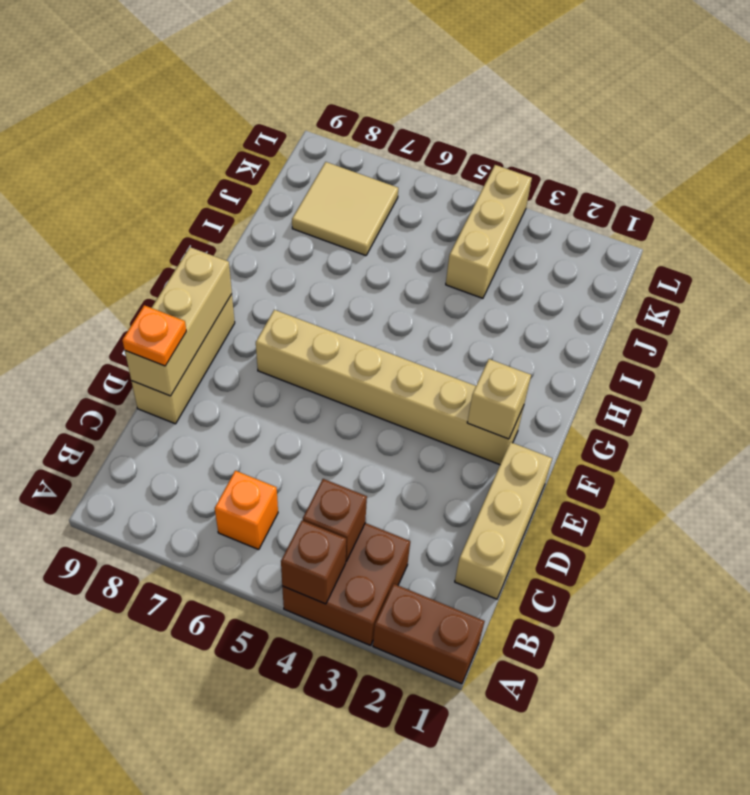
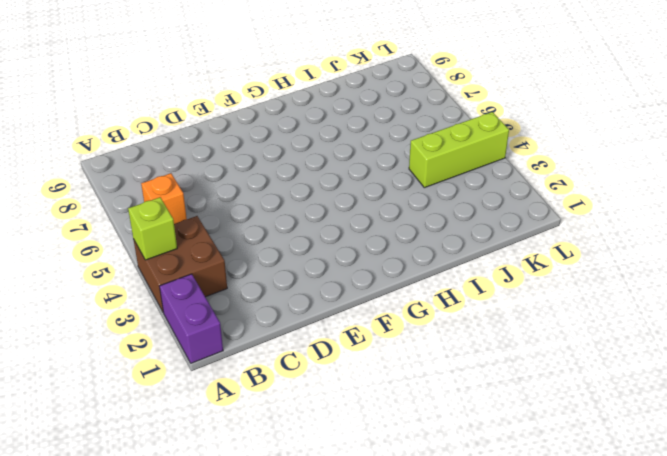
purple 1x2 brick [160,274,223,363] -> brown 1x2 brick [373,584,485,684]
lime 1x1 brick [128,197,177,260] -> brown 1x1 brick [281,520,346,604]
lime 1x3 brick [409,112,509,188] -> tan 1x3 brick [446,165,532,298]
none -> tan 1x3 brick [455,442,552,599]
none -> tan 1x3 brick [131,294,235,424]
none -> tan 1x6 brick [256,310,524,465]

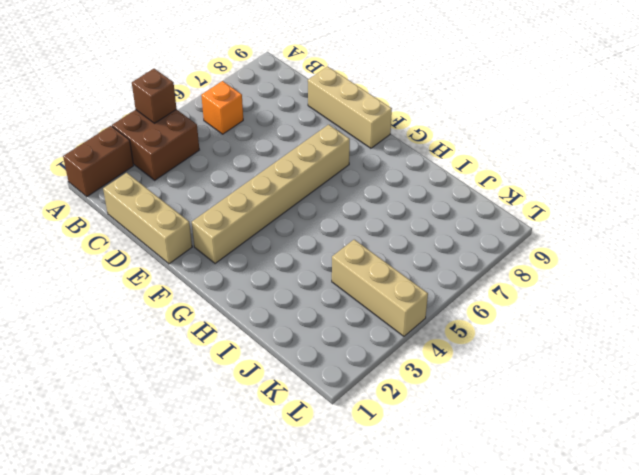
none -> tan 2x2 tile [292,162,398,256]
none -> brown 1x1 brick [303,479,367,561]
none -> tan 1x3 brick [125,247,232,396]

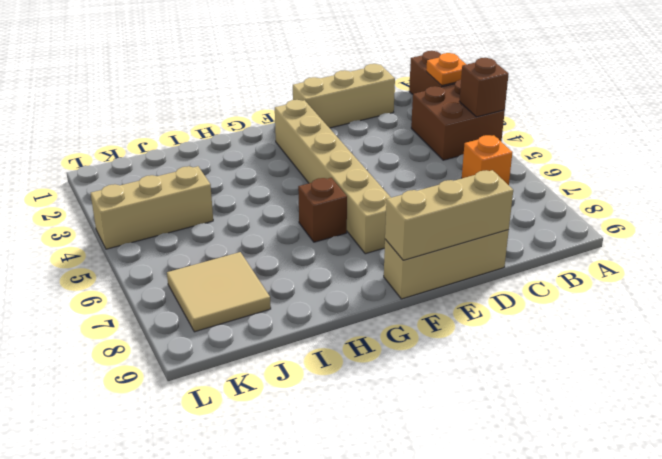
orange 1x1 plate [426,53,466,86] -> orange 1x1 plate moved to [122,305,186,366]
brown 1x1 brick [298,178,347,242] -> brown 1x1 brick moved to [303,479,367,561]
none -> tan 1x1 brick [467,359,531,439]

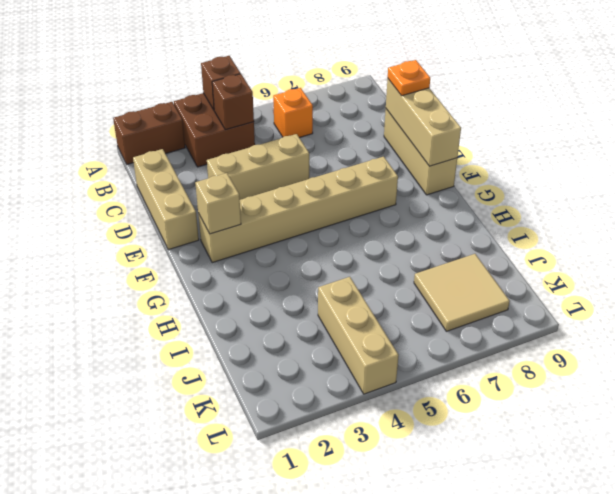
tan 1x3 brick [207,134,309,200] -> none

